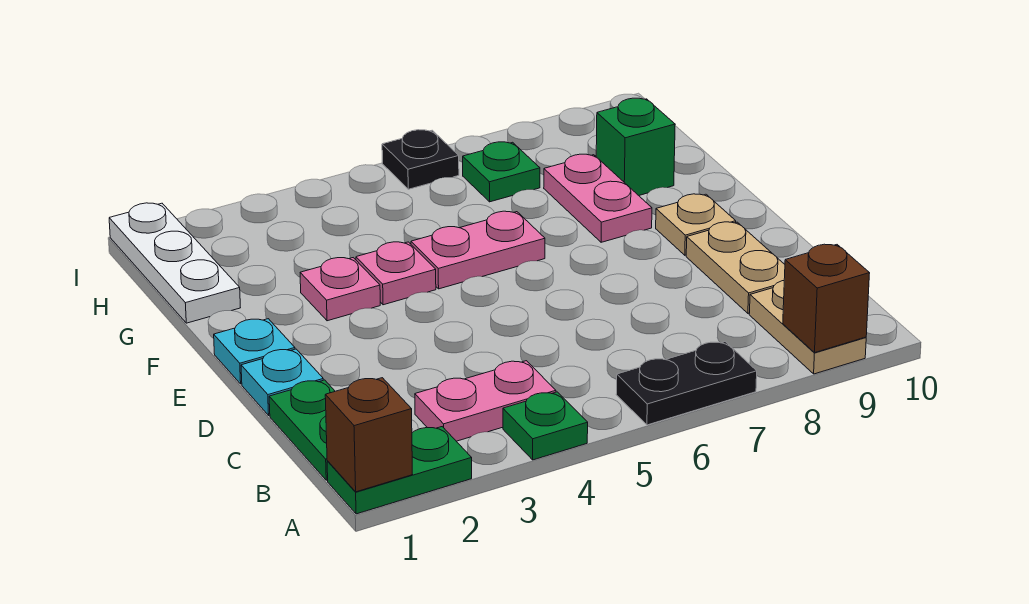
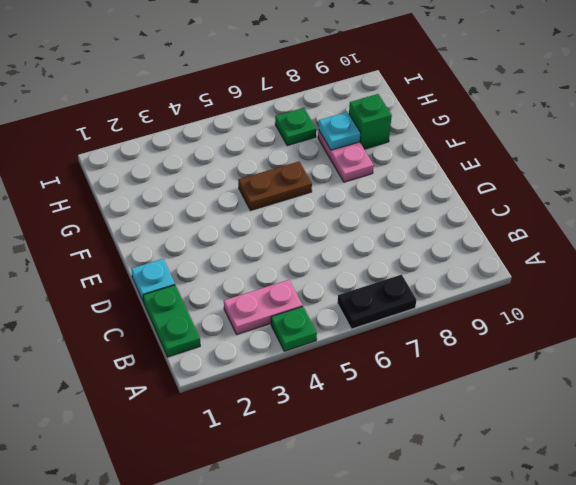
brown 1x2 plate [238,162,312,211] -> pink 1x2 plate [411,211,545,289]
cyan 1x1 plate [318,112,361,150] -> cyan 1x1 plate moved to [214,319,295,384]
none -> green 1x2 plate [327,427,472,514]
none -> tan 1x2 plate [749,281,866,374]
none -> tan 1x2 plate [686,222,785,313]

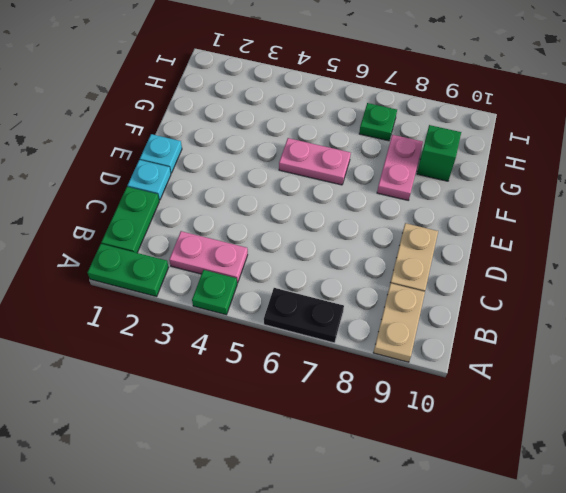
none -> tan 1x1 plate [656,194,736,255]
none -> pink 1x1 plate [300,258,380,321]
none -> pink 1x1 plate [356,242,436,305]

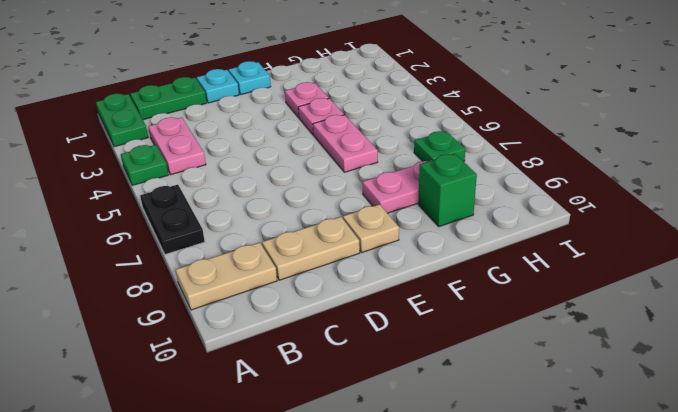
none -> white 1x3 plate [109,203,240,323]
none -> black 1x1 plate [382,130,459,189]
none -> brown 1x1 brick [325,378,412,492]

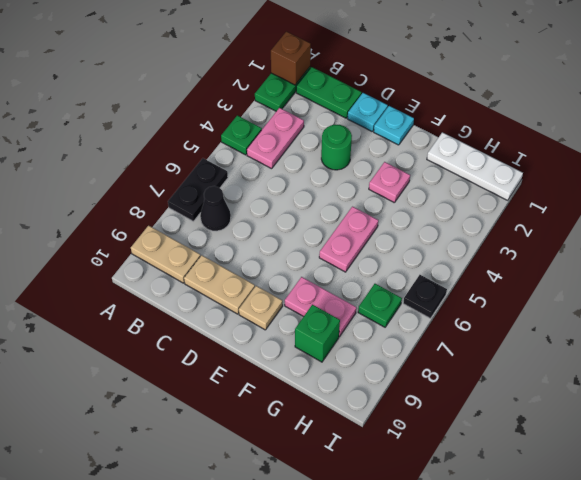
black 1x1 cone [200,186,231,231] -> none
green 1x1 round brick [321,125,352,170] -> none
none -> pink 1x1 plate [356,242,436,305]
none -> brown 1x1 brick [783,244,870,352]

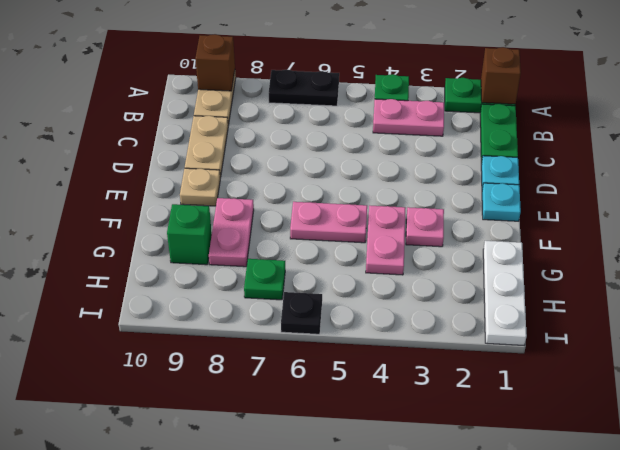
pink 1x2 plate [366,205,406,275] -> pink 1x1 plate [356,242,436,305]

